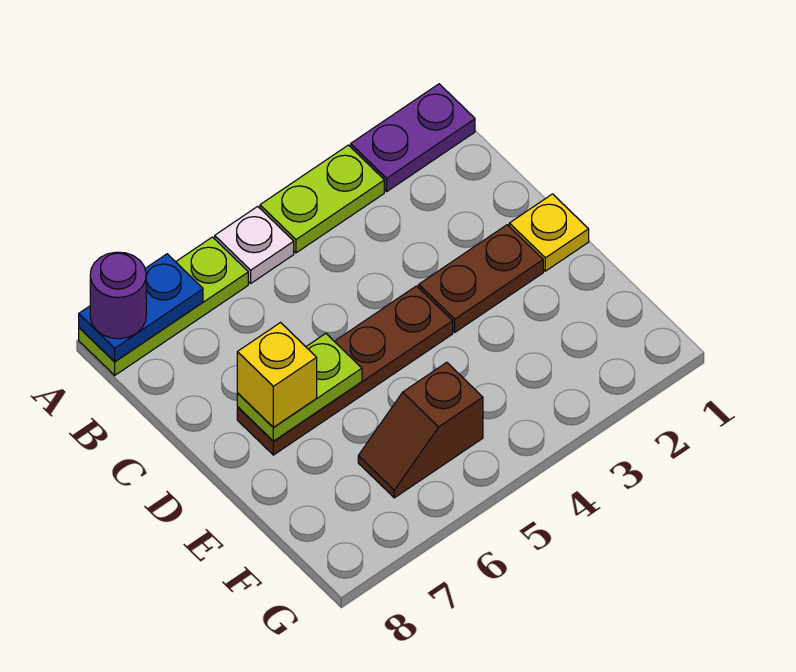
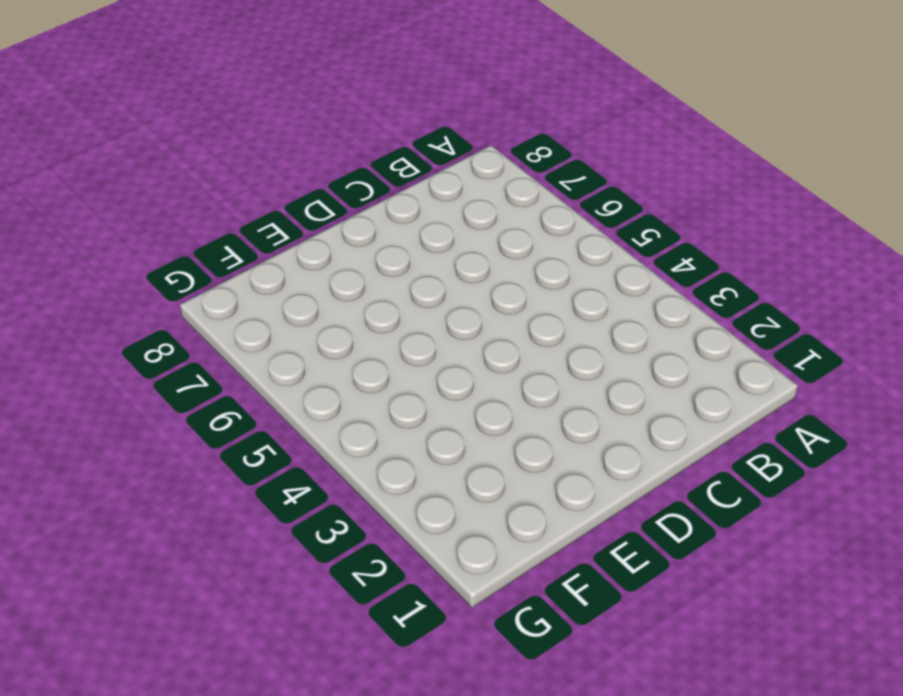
none -> purple 1x2 plate [351,84,475,191]
none -> lime 1x2 plate [260,145,384,253]
none -> white 1x1 plate [215,206,294,283]

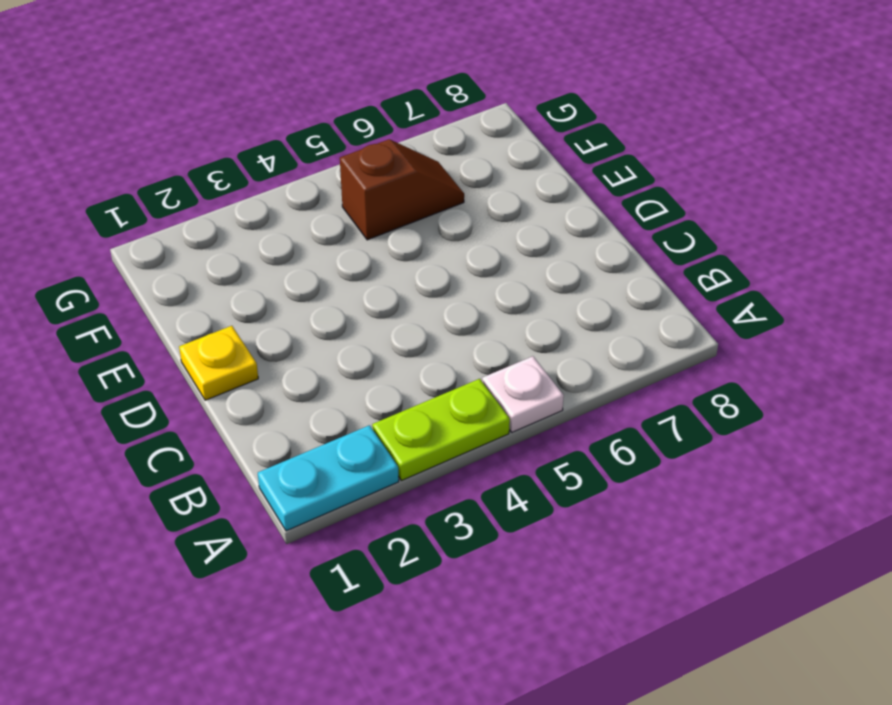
cyan 1x2 plate [258,425,399,531] -> purple 1x2 plate [351,84,475,191]
none -> lime 1x3 plate [79,237,248,375]
none -> brown 1x2 plate [419,225,543,332]
none -> brown 1x4 plate [237,286,453,455]

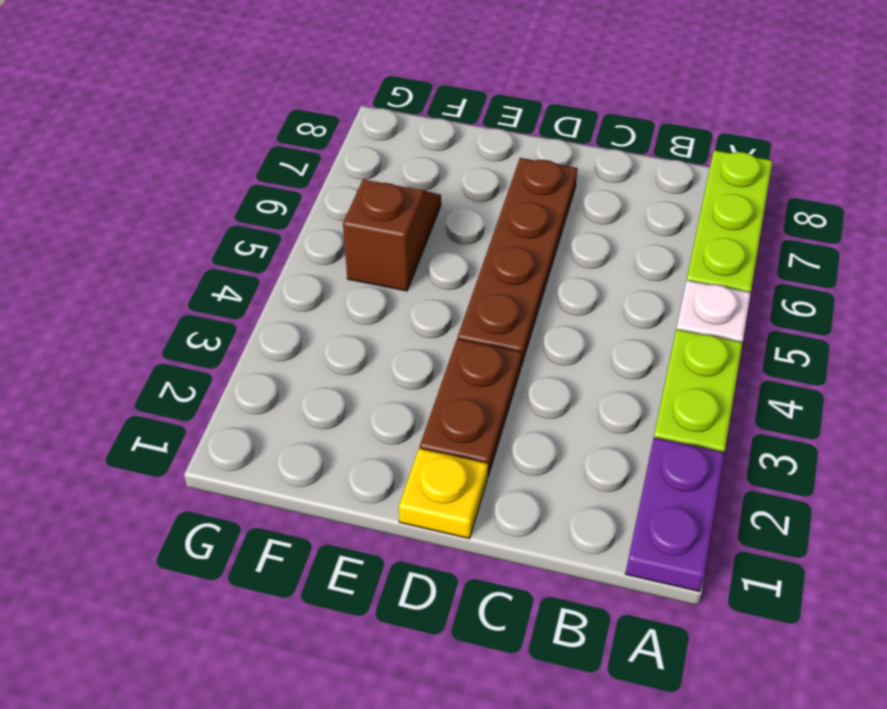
none -> blue 1x2 plate [79,254,203,362]
none -> lime 1x2 plate [237,334,362,441]
none -> purple 1x1 round brick [90,252,146,339]

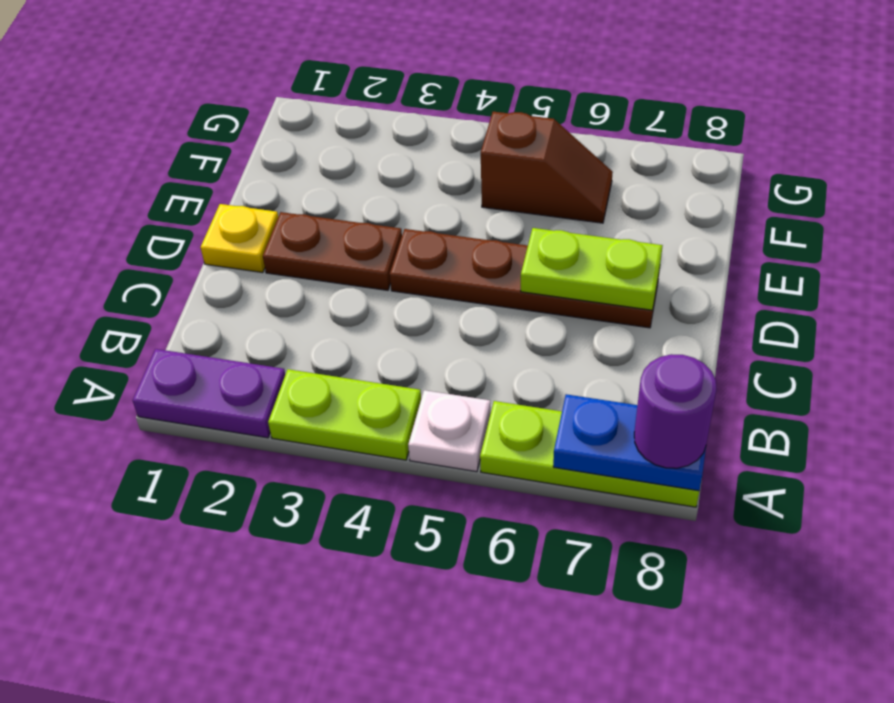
none -> yellow 1x1 brick [237,323,317,428]

